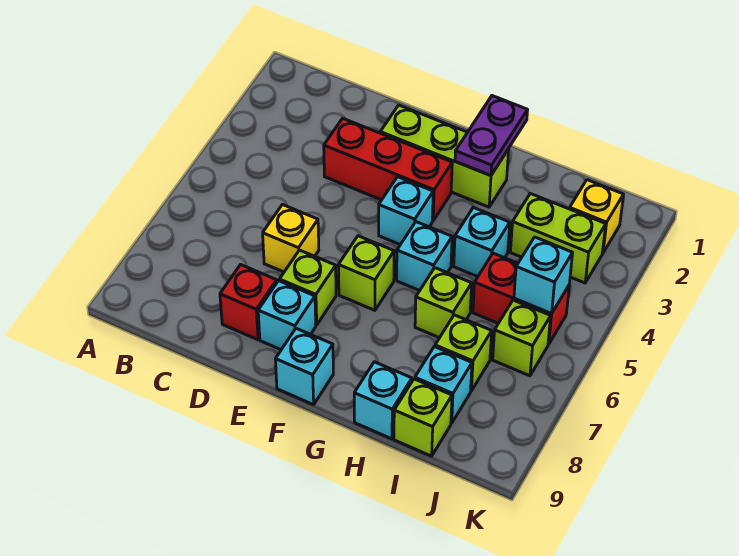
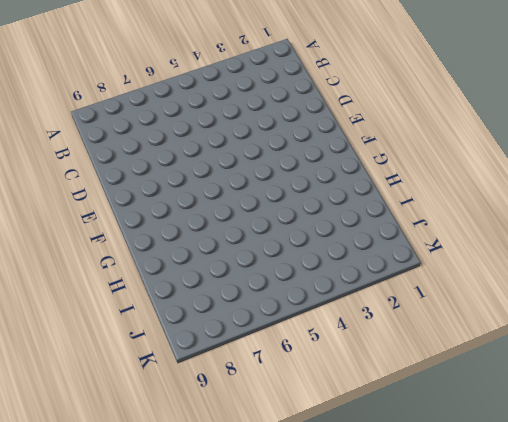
none -> red 1x3 brick [324,118,452,221]
none -> yellow 1x1 brick [263,205,319,272]
none -> red 1x1 brick [220,265,277,340]

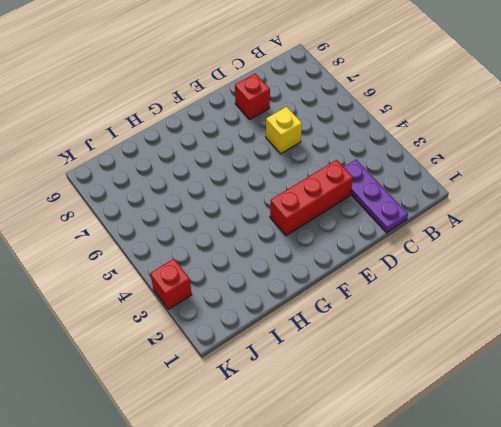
purple 1x3 plate [344,160,408,233] -> none
red 1x1 brick [150,259,192,309] -> none
none -> lime 1x3 brick [380,105,509,207]
none -> lime 1x1 brick [279,250,336,325]
none -> cyan 1x1 brick [258,281,316,350]

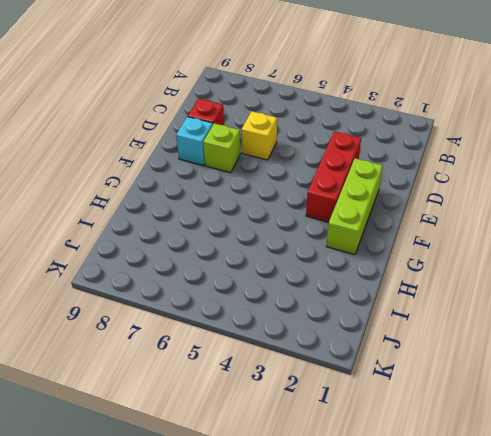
none -> cyan 1x1 brick [379,177,433,245]
none -> lime 1x1 brick [338,236,394,310]
none -> cyan 1x1 brick [275,328,333,405]

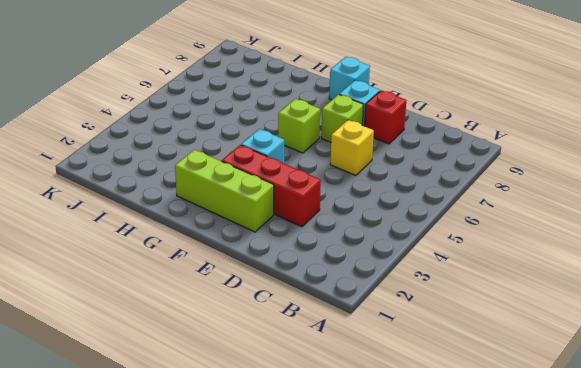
none -> cyan 1x1 brick [397,222,452,291]
none -> cyan 1x1 brick [454,207,510,277]
none -> lime 1x1 brick [415,268,472,338]

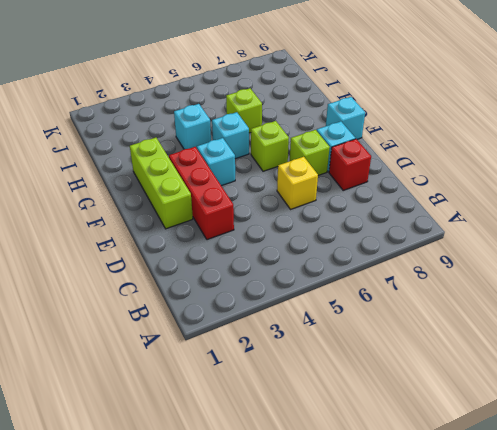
none -> cyan 1x1 brick [354,362,412,439]
none -> lime 1x2 brick [510,194,606,283]
none -> red 1x2 brick [473,253,569,344]

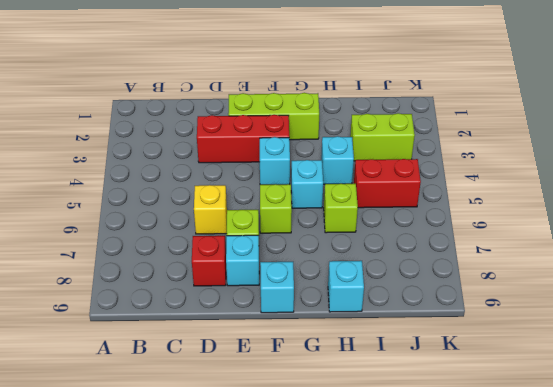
none -> lime 1x1 brick [435,315,492,391]
none -> cyan 1x1 brick [415,347,472,423]
none -> lime 1x1 brick [394,379,452,456]

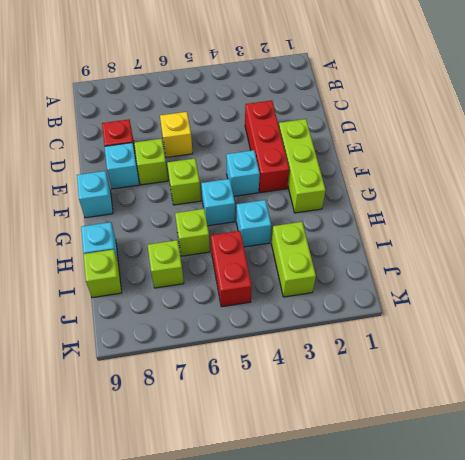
none -> cyan 1x1 brick [415,347,472,423]
none -> yellow 1x1 brick [570,180,623,253]
none -> lime 1x1 brick [493,300,551,376]

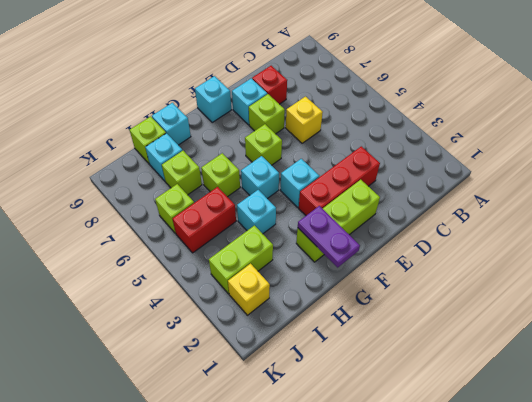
none -> cyan 1x1 brick [514,237,573,314]

